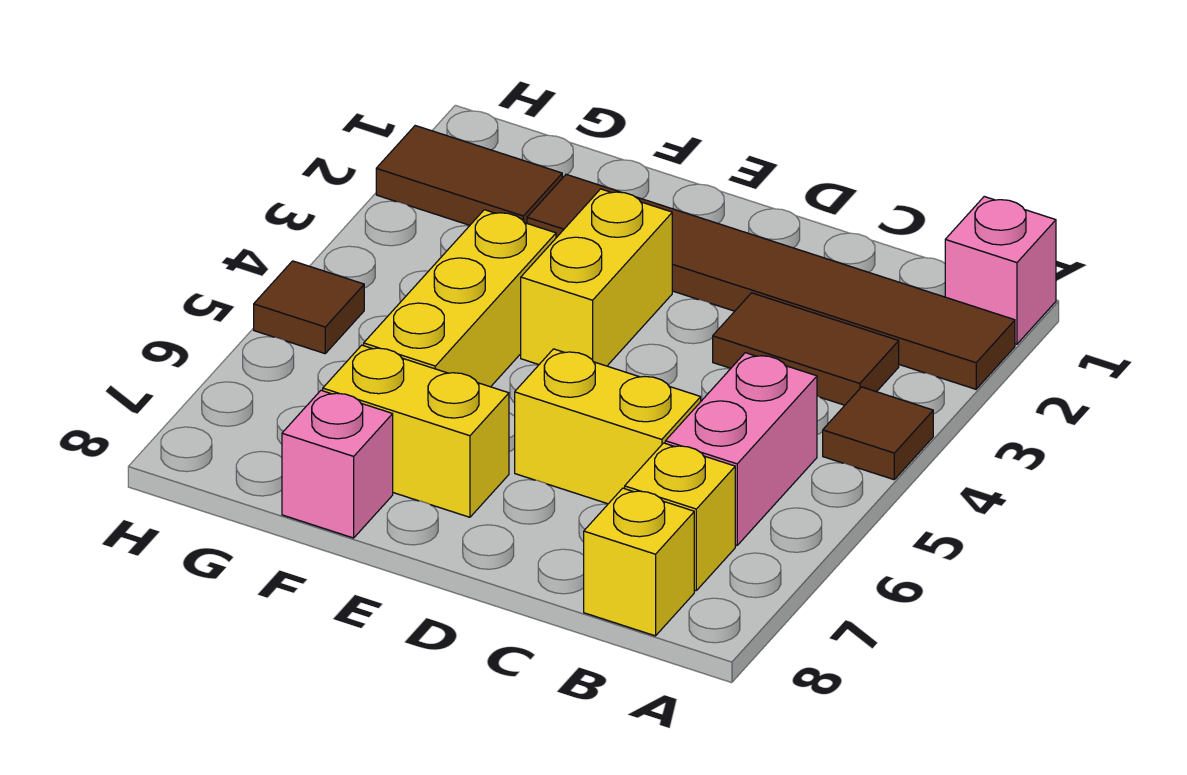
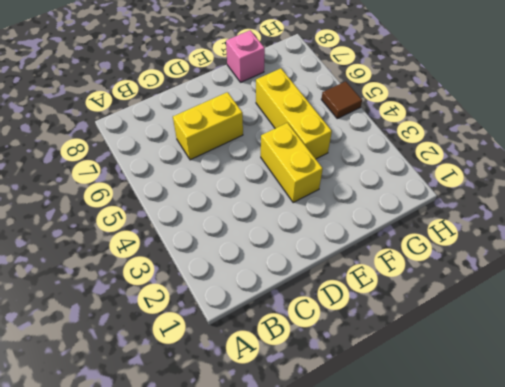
none -> pink 1x1 brick [945,197,1056,344]
none -> brown 1x6 tile [527,174,1015,389]
none -> brown 1x1 tile [823,387,933,480]

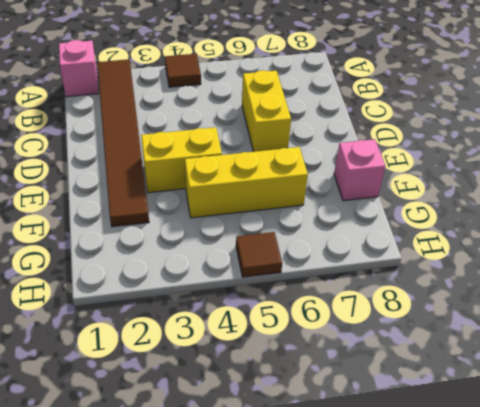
none -> brown 1x2 tile [713,293,899,405]
none -> pink 1x2 brick [665,353,817,545]
none -> yellow 1x1 brick [625,443,735,591]

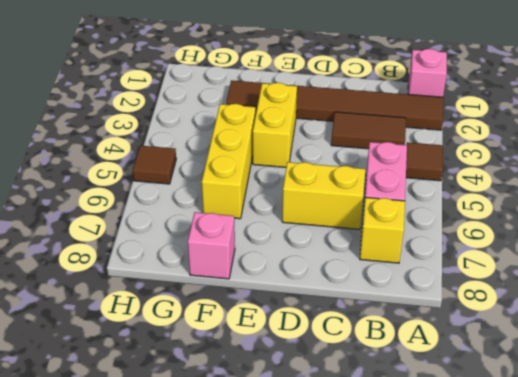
none -> yellow 1x1 brick [584,488,694,636]
none -> yellow 1x2 brick [323,345,509,517]
none -> brown 1x2 tile [376,126,562,225]

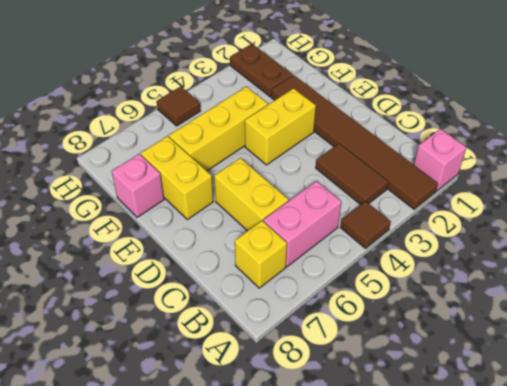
brown 1x2 plate [230,44,293,97] -> brown 1x2 tile [376,126,562,225]
none -> yellow 1x1 brick [584,488,694,636]

